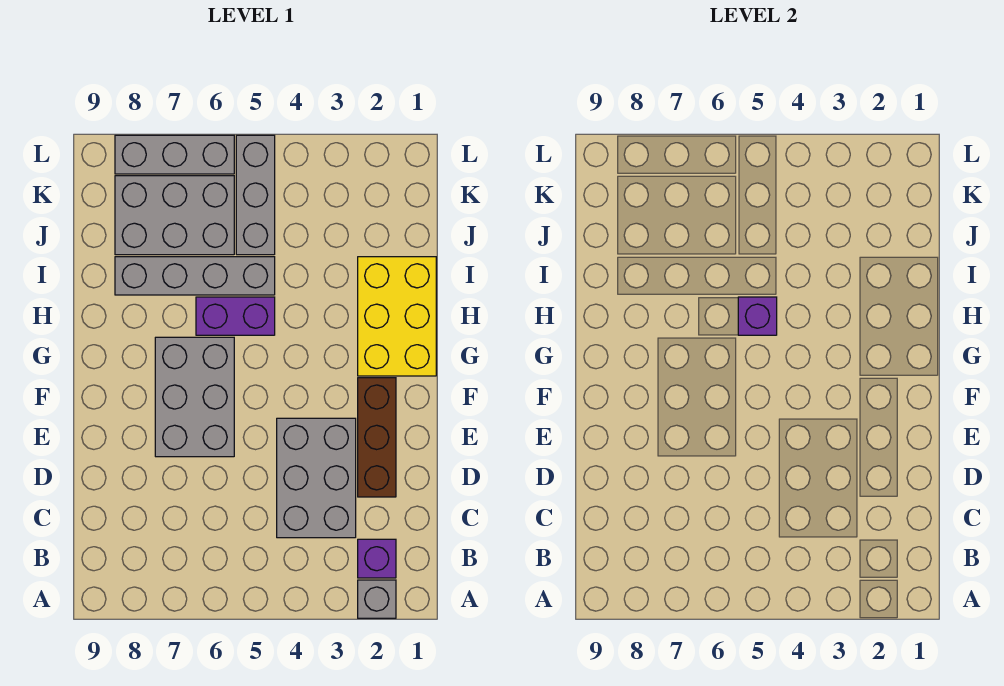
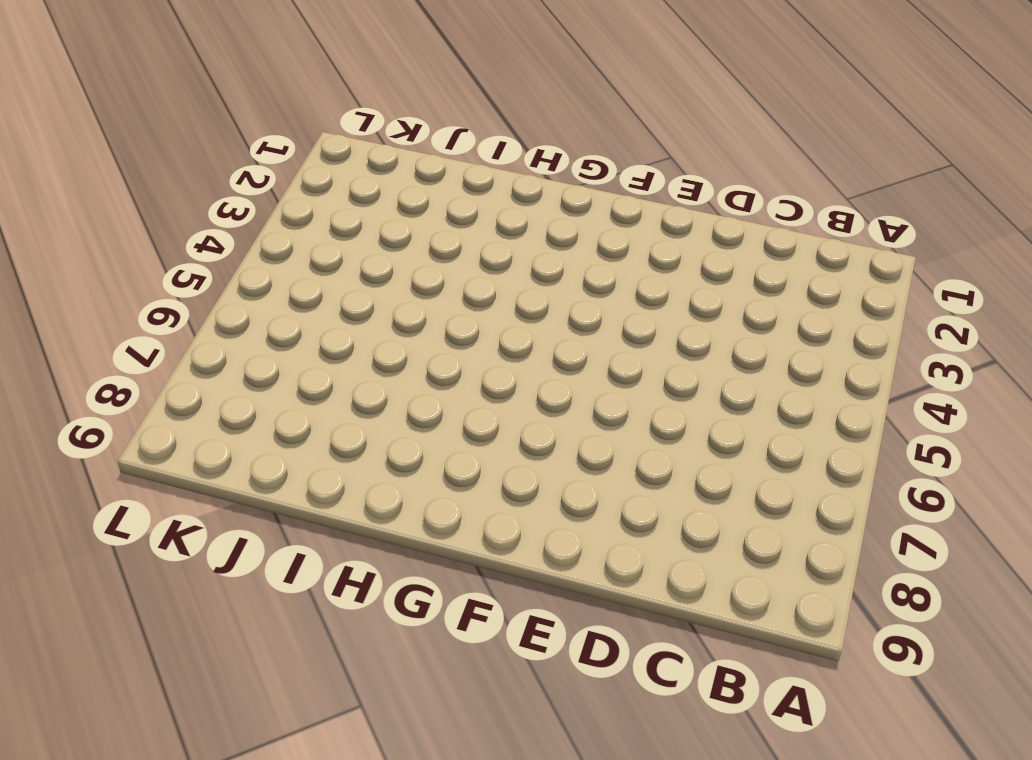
none -> grey 1x1 brick [358,580,396,618]
none -> purple 1x1 brick [358,539,396,578]
none -> grey 2x3 brick [277,418,356,538]

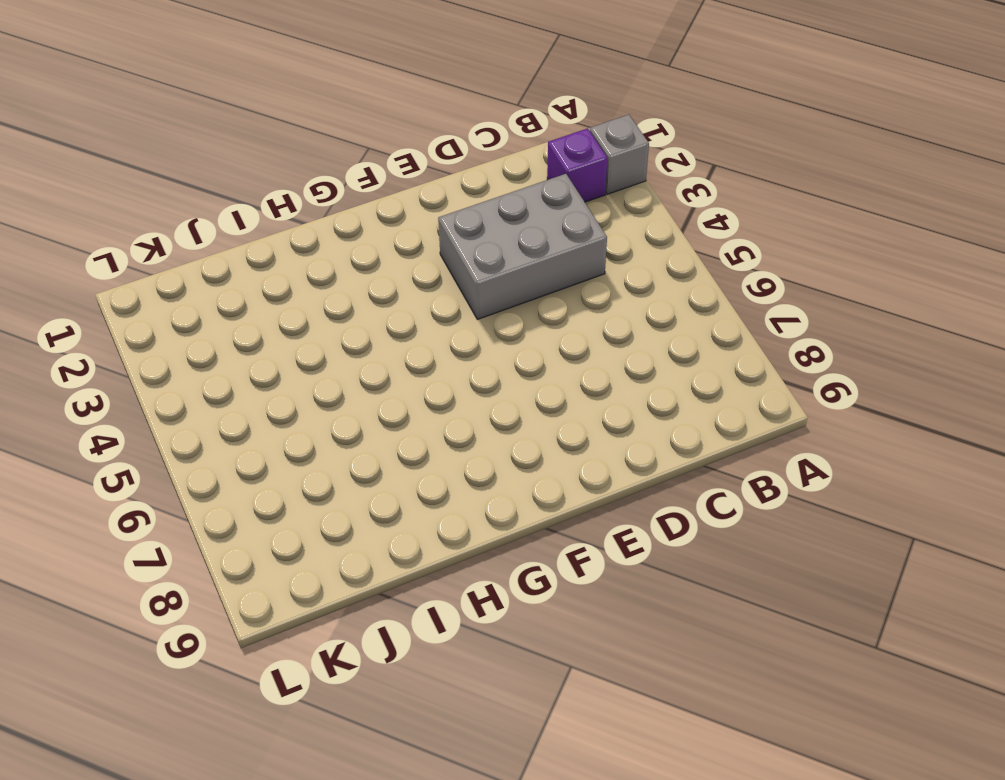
none -> brown 1x3 brick [358,378,396,497]
none -> grey 2x3 brick [155,337,234,457]
none -> yellow 2x3 brick [358,257,436,376]

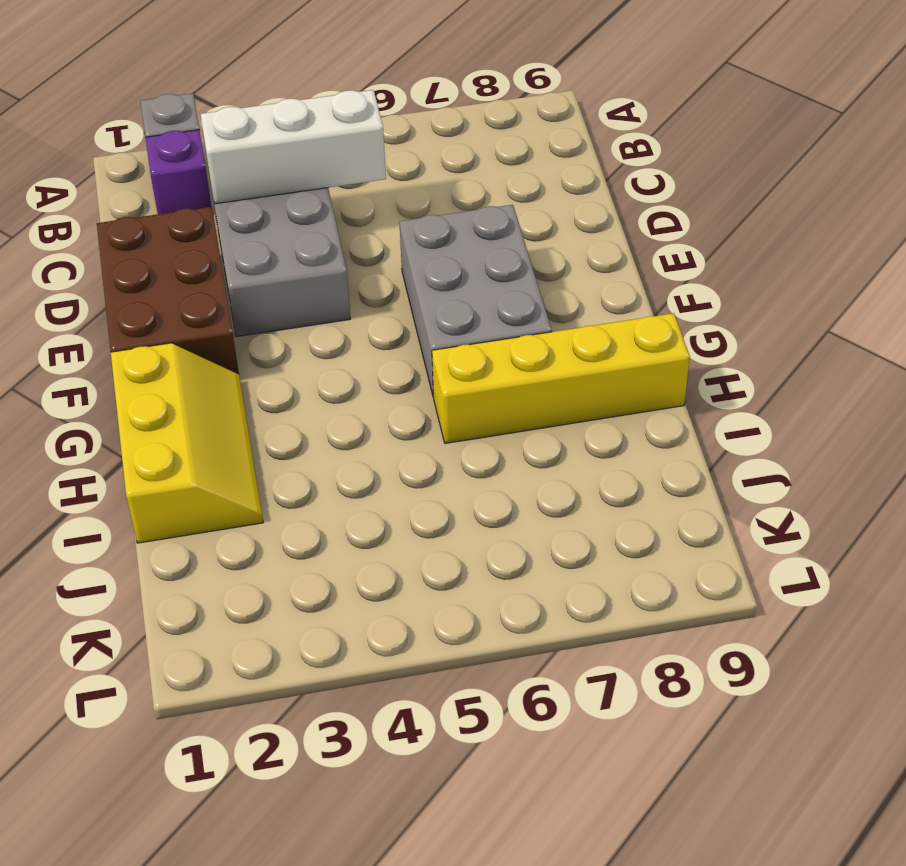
white 1x3 brick [201,90,386,204] -> none
brown 2x3 brick [97,207,239,374] -> brown 1x3 brick [358,378,396,497]
yellow 2x3 slope [111,343,263,543] -> yellow 2x3 brick [358,257,436,376]
yellow 1x4 brick [432,313,690,443] -> purple 1x2 brick [196,297,275,335]
none -> grey 1x4 brick [115,257,275,295]
none -> grey 1x3 brick [236,135,275,255]
none -> grey 2x3 brick [115,176,234,255]

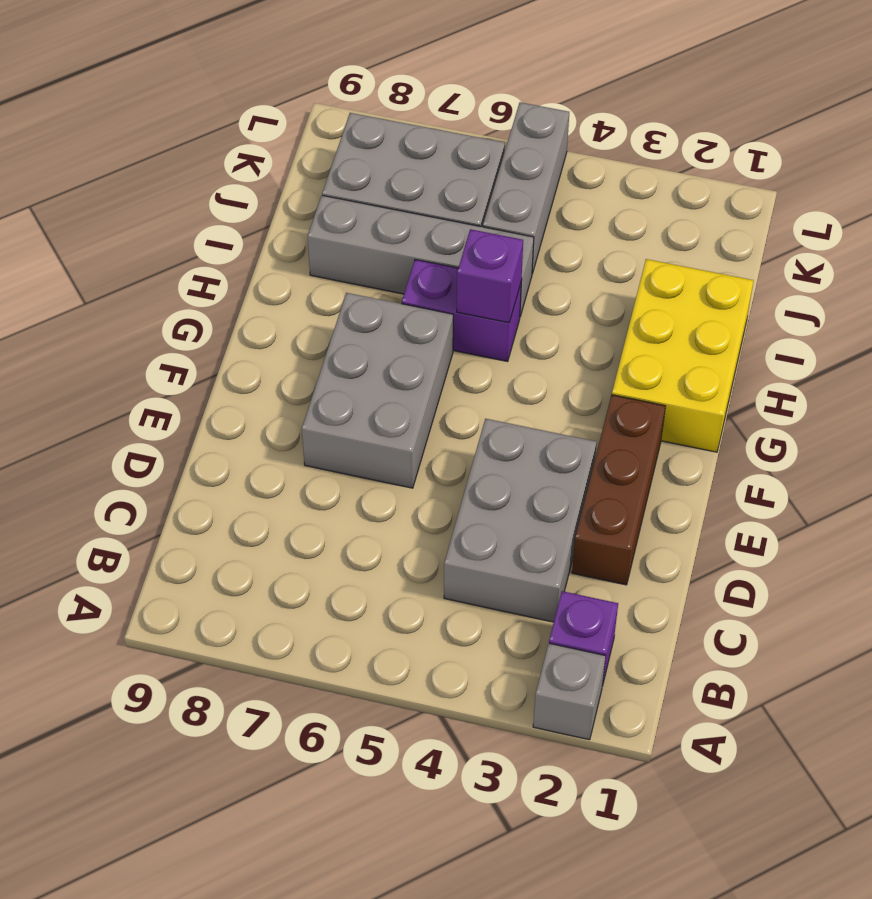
none -> grey 1x3 brick [115,135,234,174]

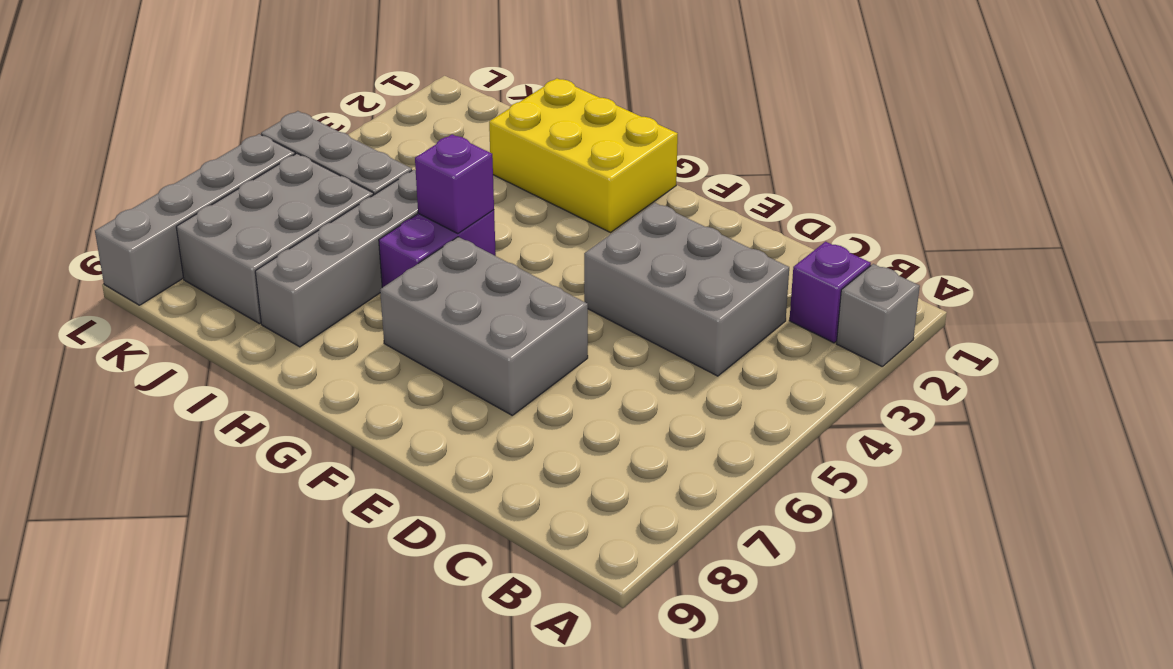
grey 1x4 brick [95,134,295,305] -> grey 1x3 brick [115,135,234,174]
none -> brown 1x3 brick [358,378,396,497]

